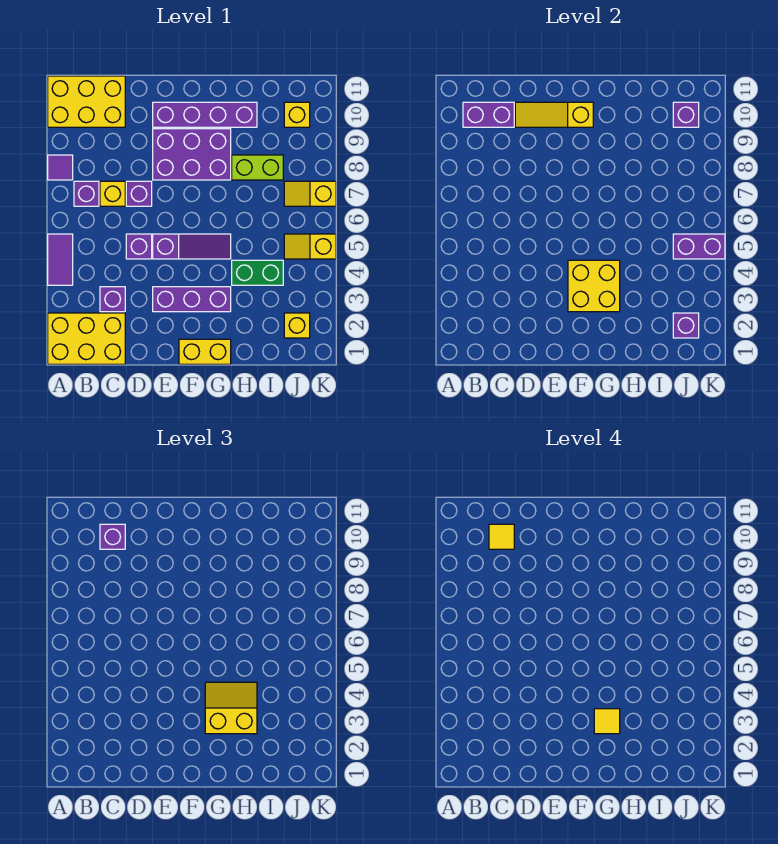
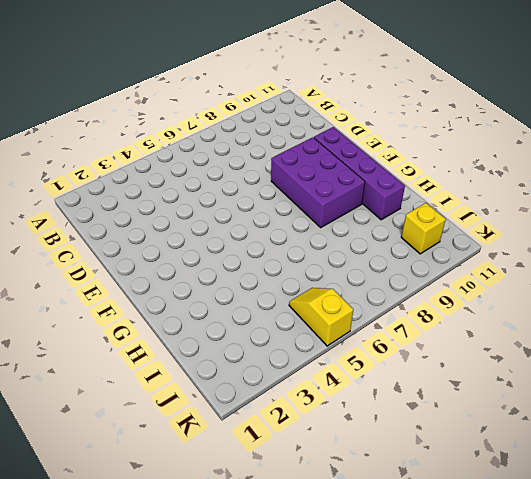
none -> yellow 2x3 brick [48,313,125,364]
none -> purple 1x2 tile [48,234,73,285]
none -> purple 1x1 tile [48,155,73,180]
none -> yellow 2x3 brick [48,76,125,127]

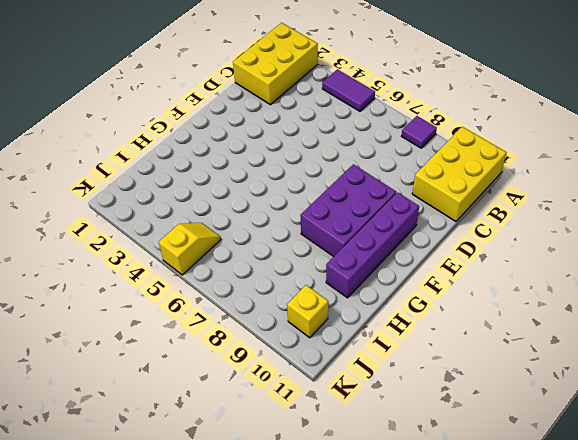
none -> purple 1x1 brick [74,181,99,206]
none -> purple 1x1 brick [100,287,125,312]
none -> yellow 1x1 brick [100,181,125,206]
none -> purple 1x1 brick [126,234,152,259]

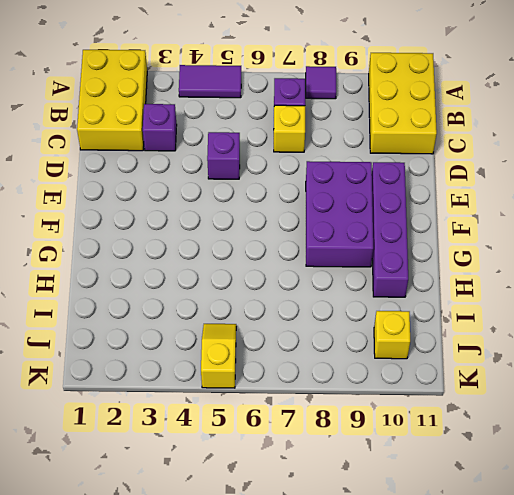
none -> purple 1x1 brick [126,181,152,206]
none -> purple 1x3 brick [153,287,231,312]
none -> purple 1x3 slope [153,234,231,259]
none -> yellow 1x2 brick [179,339,231,364]

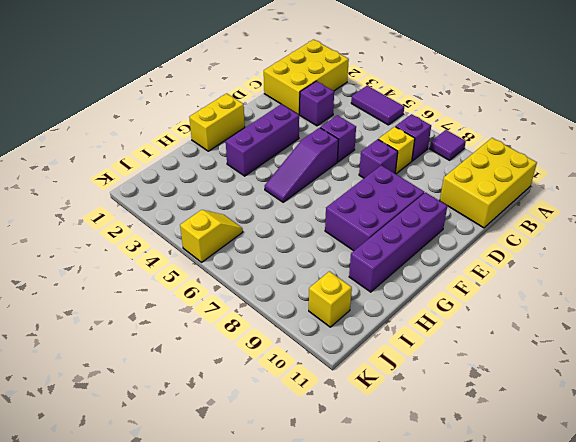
none -> green 1x2 brick [232,260,283,285]
none -> lime 1x2 brick [232,155,283,180]
none -> yellow 1x1 brick [284,313,310,338]
none -> yellow 1x2 slope [284,181,336,206]

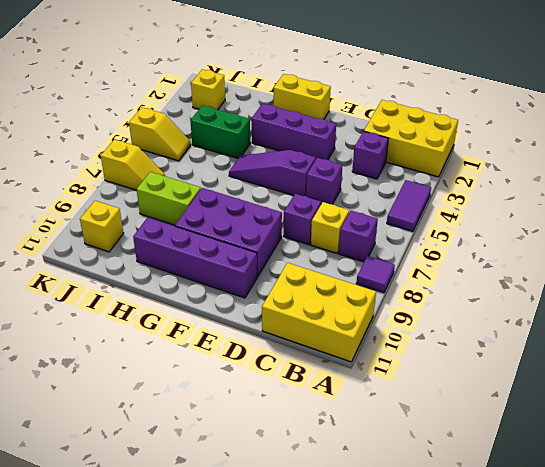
none -> purple 1x2 brick [463,102,514,127]
none -> yellow 1x3 slope [515,102,593,127]
none -> yellow 2x2 brick [568,260,620,312]
none -> purple 1x1 brick [673,313,699,338]

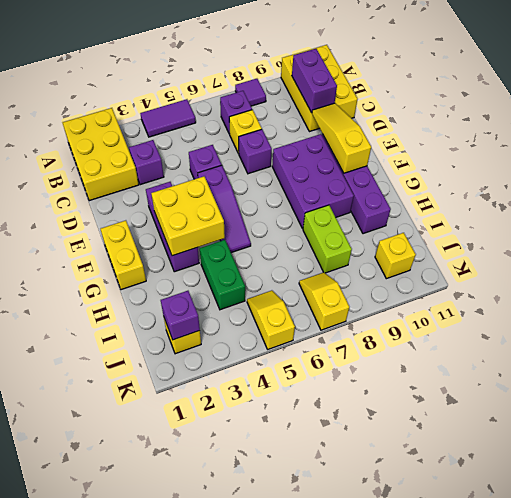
none -> purple 1x2 brick [673,234,725,259]
none -> purple 1x1 brick [673,102,699,127]
none -> purple 1x1 brick [100,524,125,549]
none -> yellow 2x2 slope [205,682,257,734]

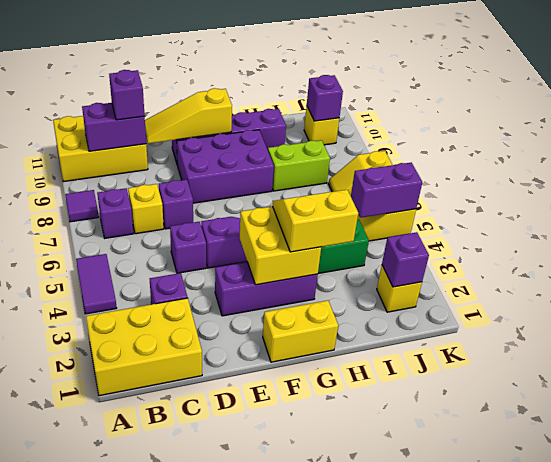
none -> yellow 1x1 tile [489,524,514,549]
none -> yellow 1x1 tile [594,709,620,734]

